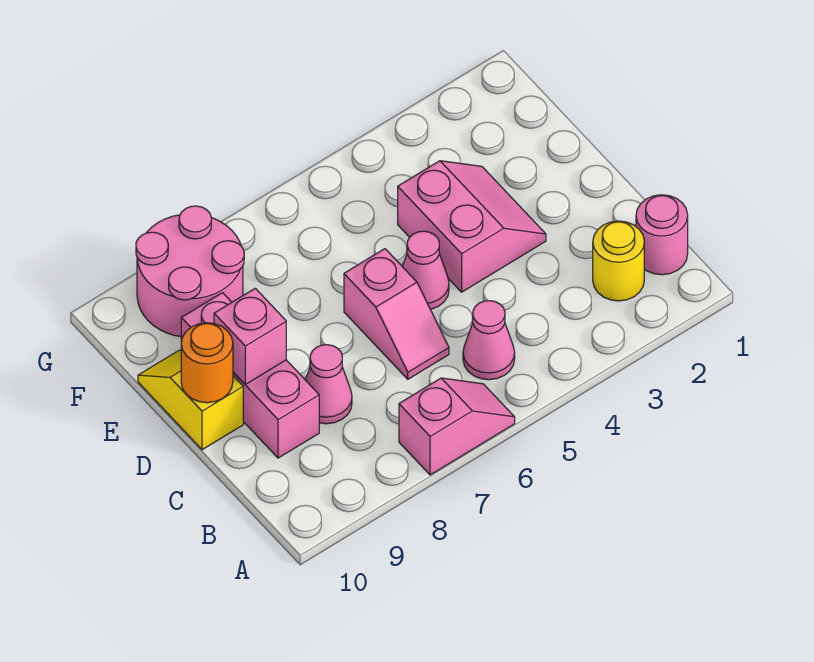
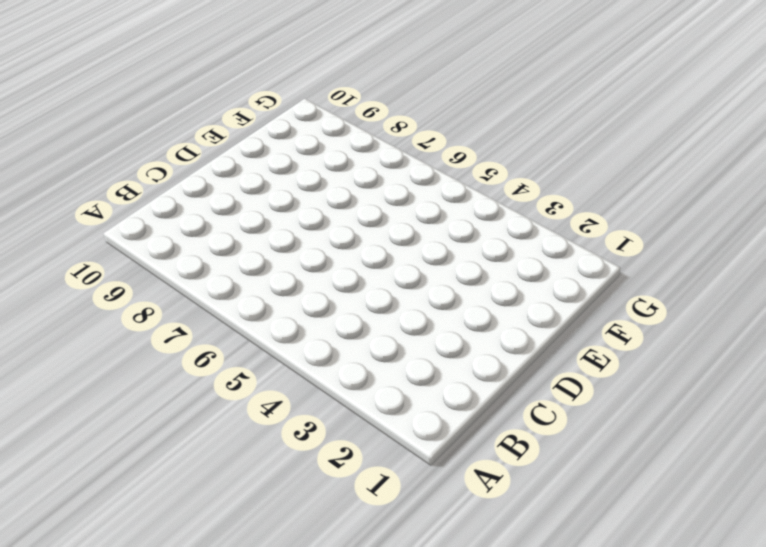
none -> pink 1x2 slope [399,378,515,475]
none -> pink 1x1 round brick [636,195,688,275]
none -> yellow 1x1 round brick [593,221,644,301]

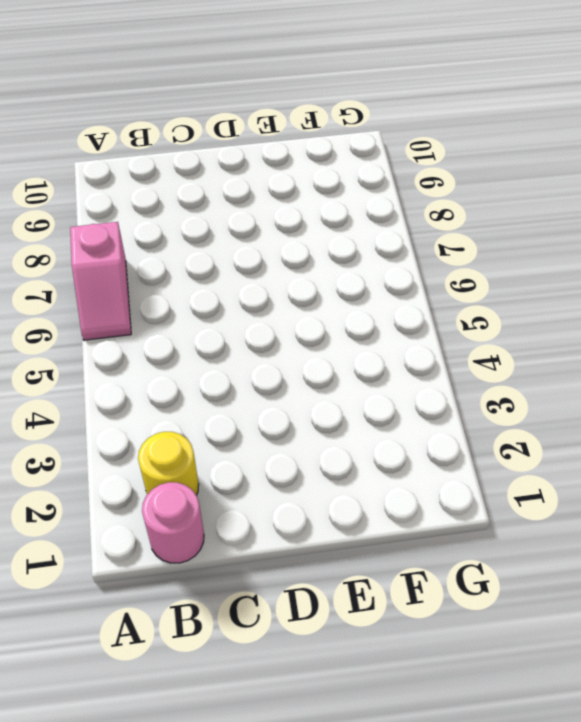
none -> pink 1x1 cone [463,301,515,380]
none -> pink 1x2 slope [344,249,449,379]
none -> pink 1x1 cone [306,345,352,424]

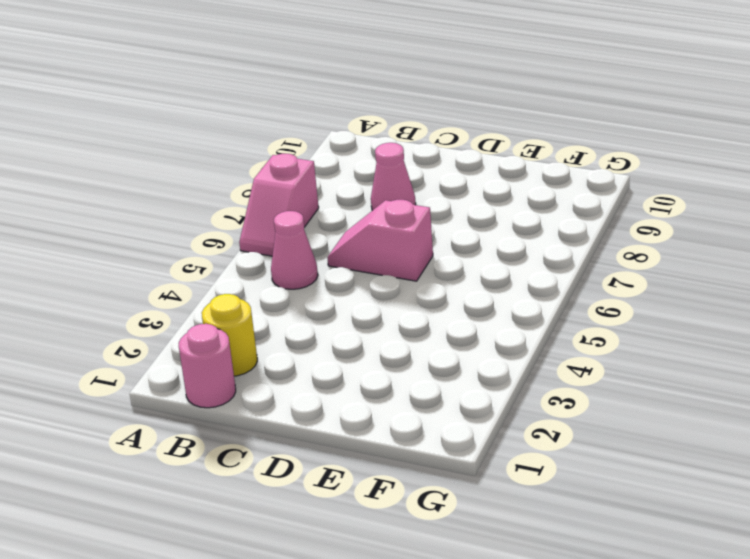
none -> pink 1x3 brick [181,293,319,458]
none -> pink 2x2 slope [398,161,546,292]
none -> pink 1x1 cone [402,231,449,309]

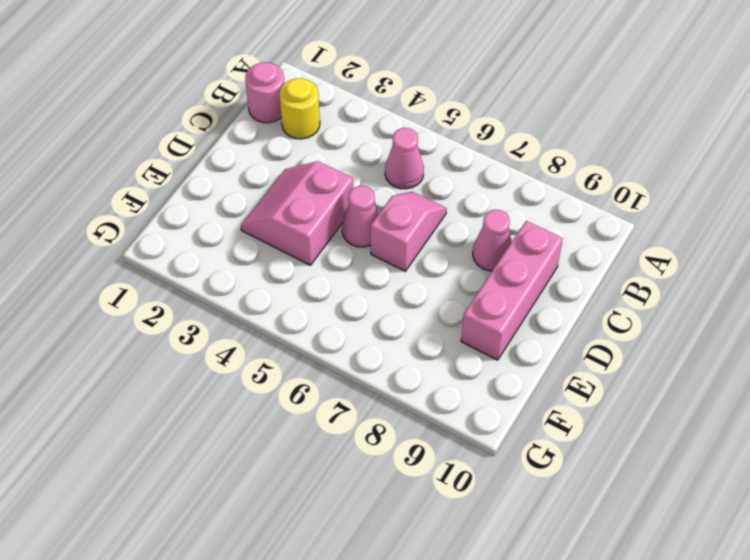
none -> pink 1x2 slope [399,378,515,475]
none -> yellow 1x2 slope [138,350,243,450]
none -> pink 2x2 round brick [136,206,244,337]

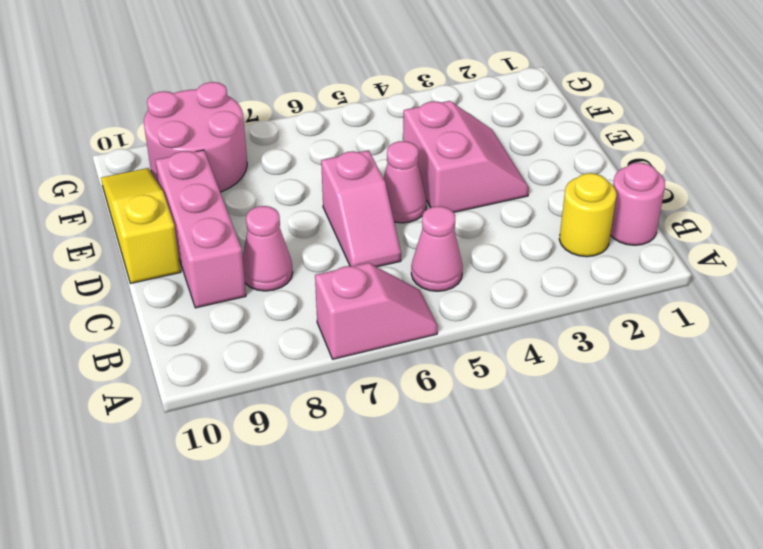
yellow 1x3 slope [101,168,181,283] -> yellow 1x2 slope [138,350,243,450]
none -> pink 1x1 brick [214,288,286,384]
none -> orange 1x1 round brick [181,323,233,403]

